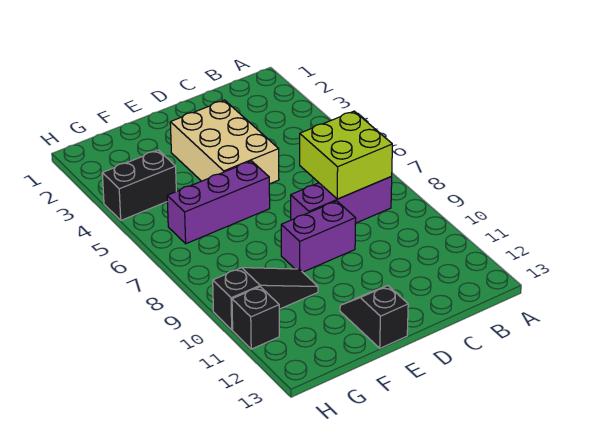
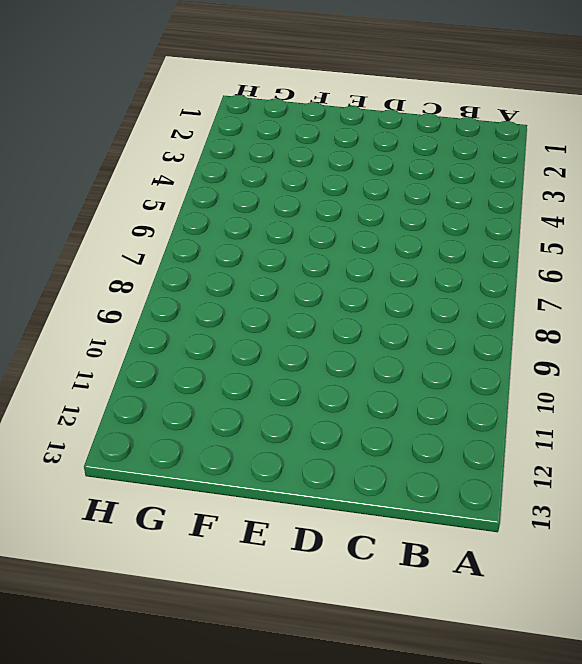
none -> purple 1x3 brick [291,177,392,223]
none -> tan 2x3 brick [170,100,279,184]

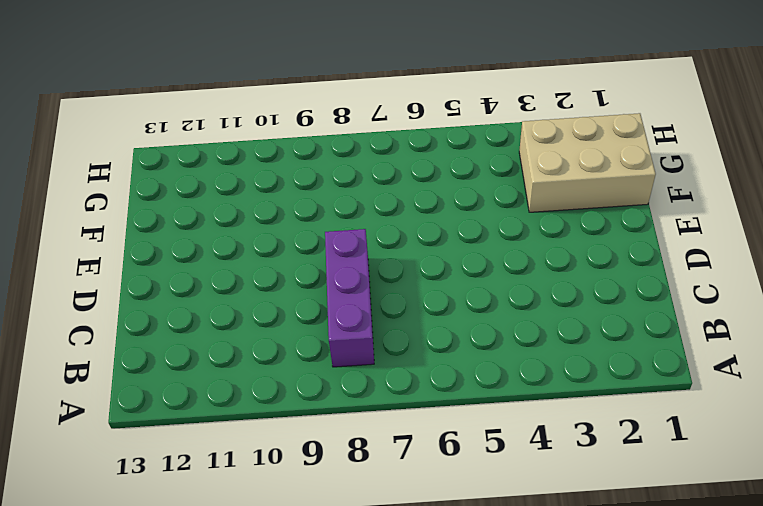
tan 2x3 brick [519,113,656,212] -> tan 2x3 brick moved to [170,100,279,184]
none -> purple 1x2 brick [281,201,356,272]
none -> purple 1x3 brick [167,161,270,244]

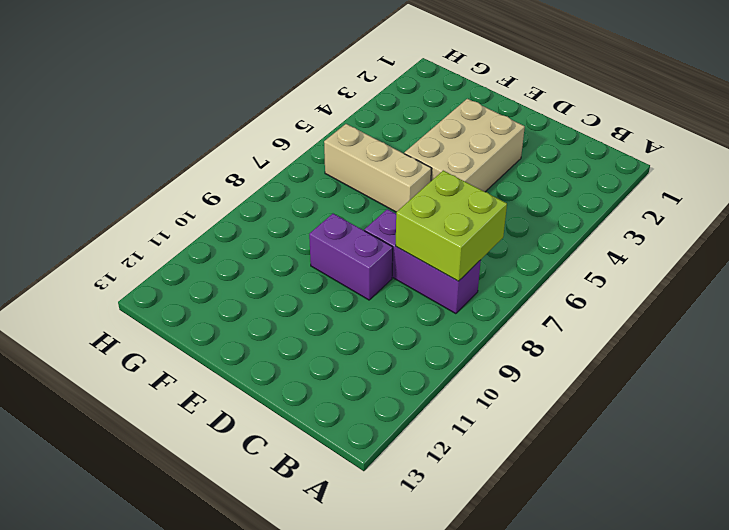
tan 1x3 brick [324,124,432,212] -> purple 1x3 brick [167,161,270,244]
none -> black 1x2 slope [340,286,408,348]
none -> black 1x3 slope [213,268,318,330]

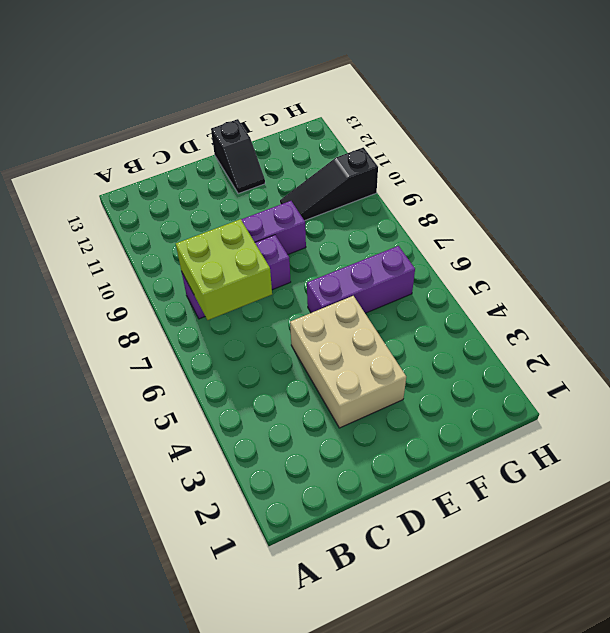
none -> black 1x2 brick [102,150,176,220]
none -> black 1x1 brick [232,287,279,349]

